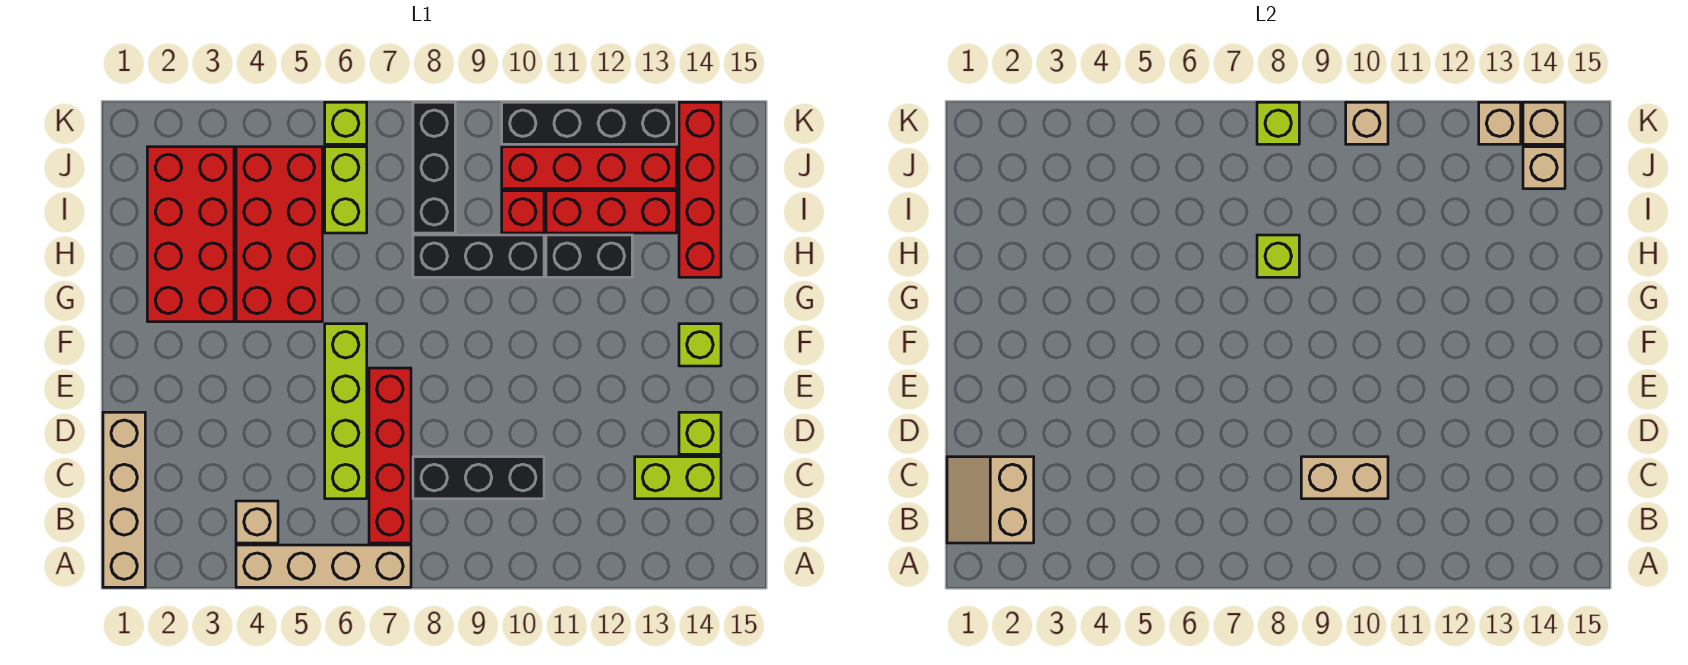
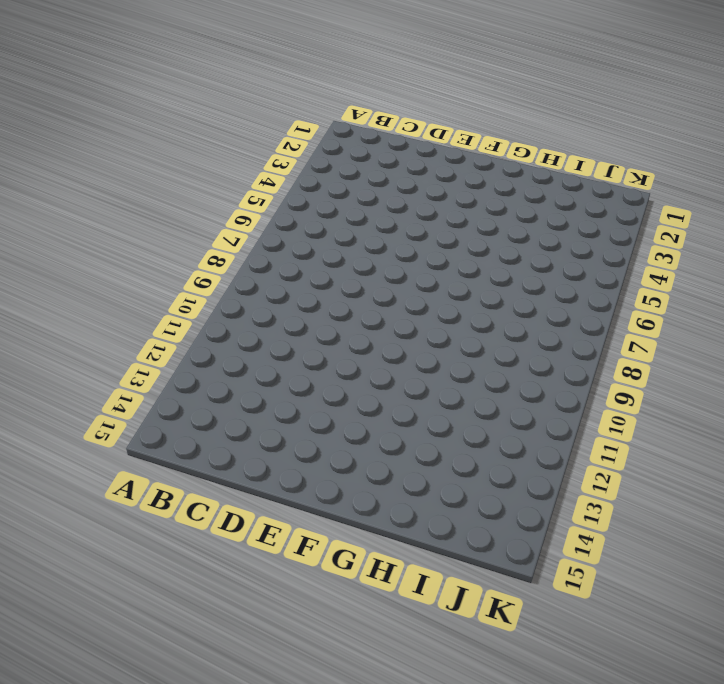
none -> tan 1x4 brick [103,412,145,587]
none -> tan 1x4 brick [236,545,411,587]
none -> tan 1x1 brick [236,501,278,543]

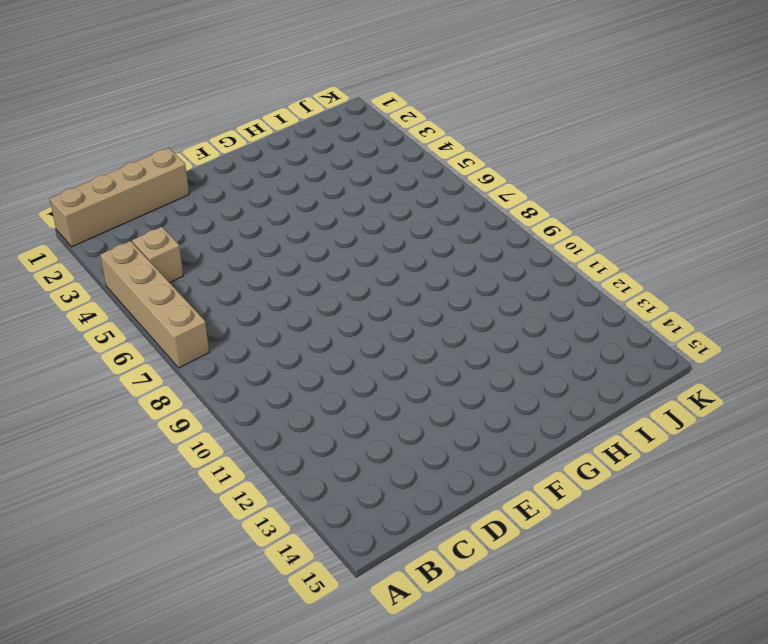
none -> red 1x4 brick [369,368,411,543]
none -> lime 1x4 brick [325,324,367,499]
none -> black 1x3 brick [413,457,544,499]

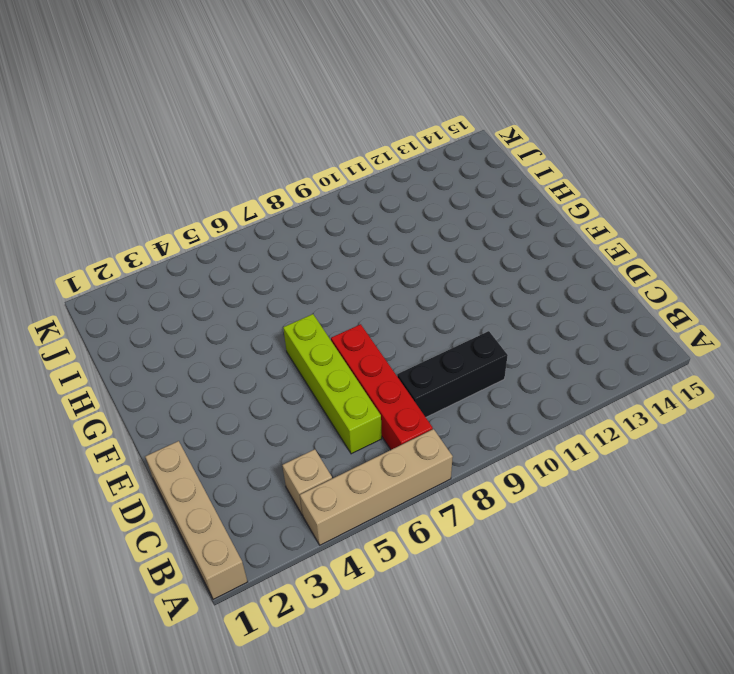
none -> lime 1x2 brick [635,457,721,499]
none -> lime 1x1 brick [679,412,721,454]
none -> lime 1x1 brick [679,324,721,366]

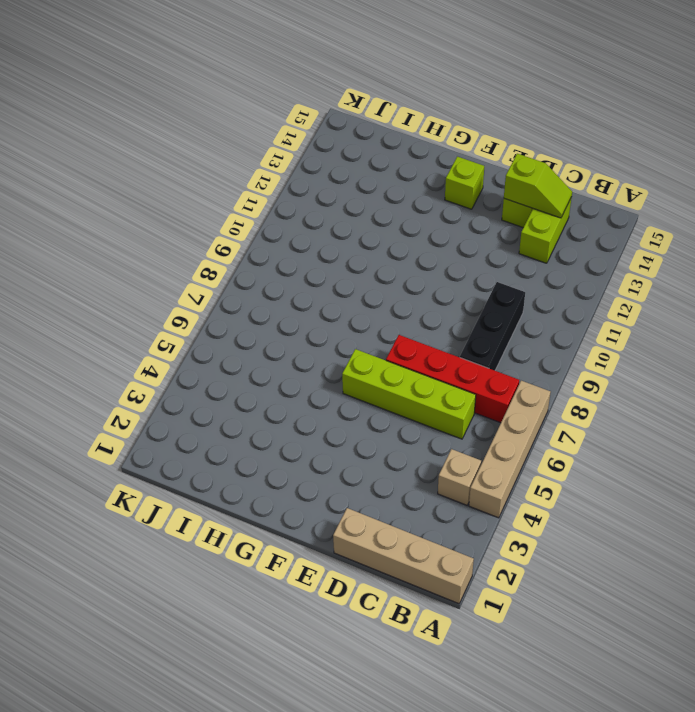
lime 1x2 slope [504,154,572,218] -> none
none -> red 2x4 brick [147,147,234,322]
none -> red 2x4 brick [236,147,322,322]
none -> black 1x3 brick [413,235,544,277]

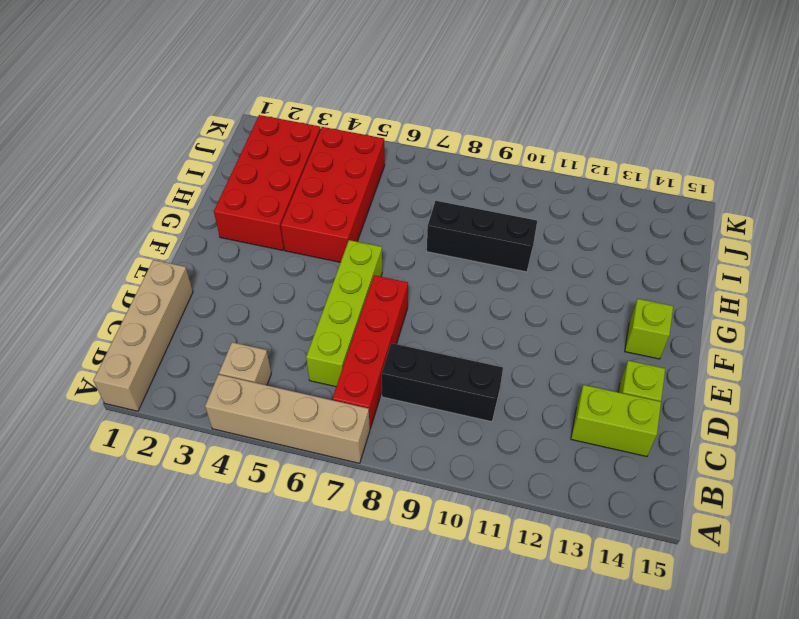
none -> black 1x2 brick [546,235,632,277]
none -> red 1x4 brick [679,102,721,277]
none -> lime 1x2 brick [325,147,367,233]

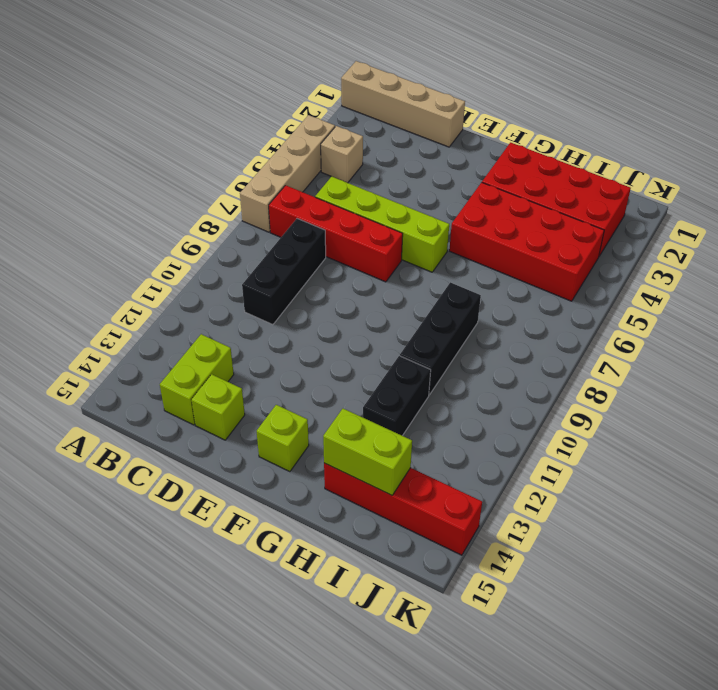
lime 1x2 brick [323,409,412,495] -> lime 1x2 brick moved to [325,147,367,233]
none -> black 1x3 brick [413,102,455,233]
none -> red 1x1 brick [502,191,544,233]
none -> red 1x3 brick [546,191,677,233]

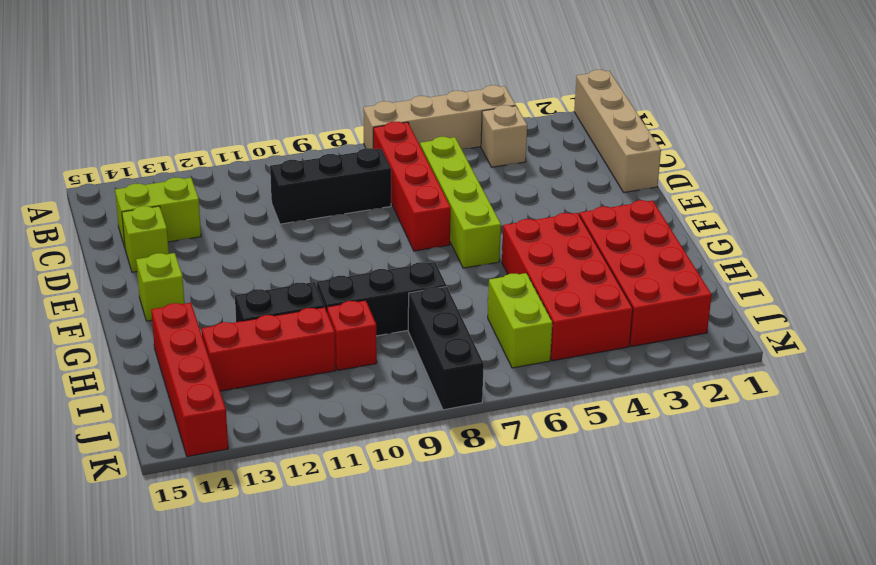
none -> red 1x4 brick [502,147,677,189]
none -> lime 1x1 brick [325,102,367,144]
none -> black 1x4 brick [502,102,677,144]

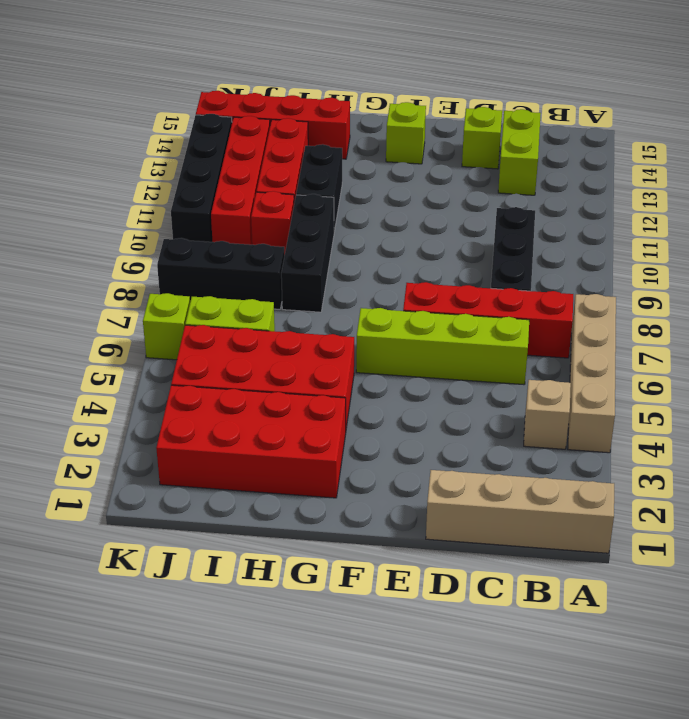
none -> tan 2x2 slope [947,457,1034,543]
none -> tan 1x2 brick [1301,457,1388,499]
none -> lime 1x1 brick [1257,235,1299,277]

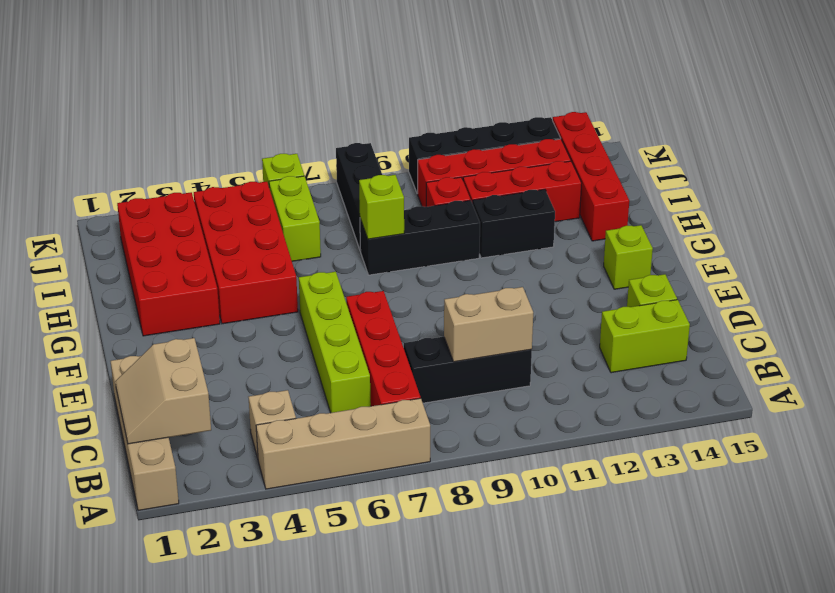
none -> tan 1x1 brick [1523,147,1565,189]
none -> lime 1x1 brick [1257,102,1299,144]
none -> tan 1x1 brick [1346,102,1388,144]

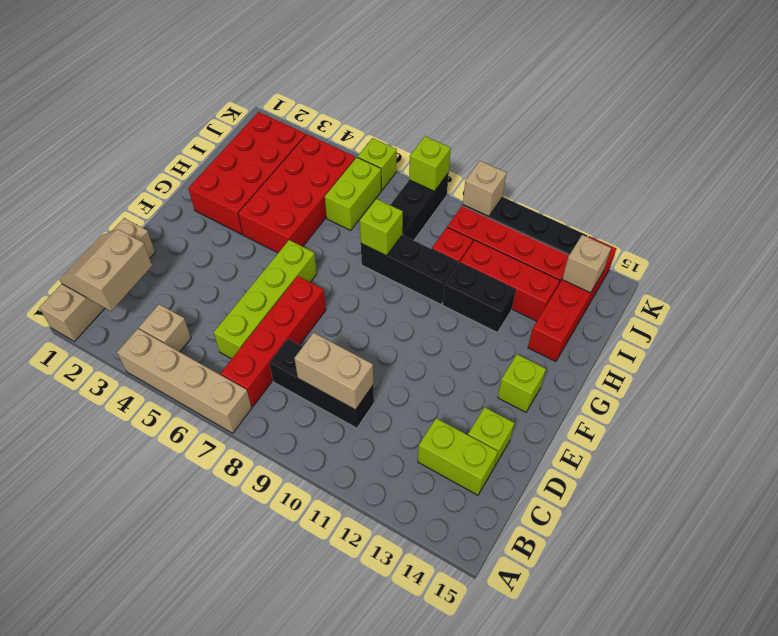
none -> tan 1x1 brick [1479,102,1521,144]
none -> tan 1x1 brick [1523,102,1565,144]

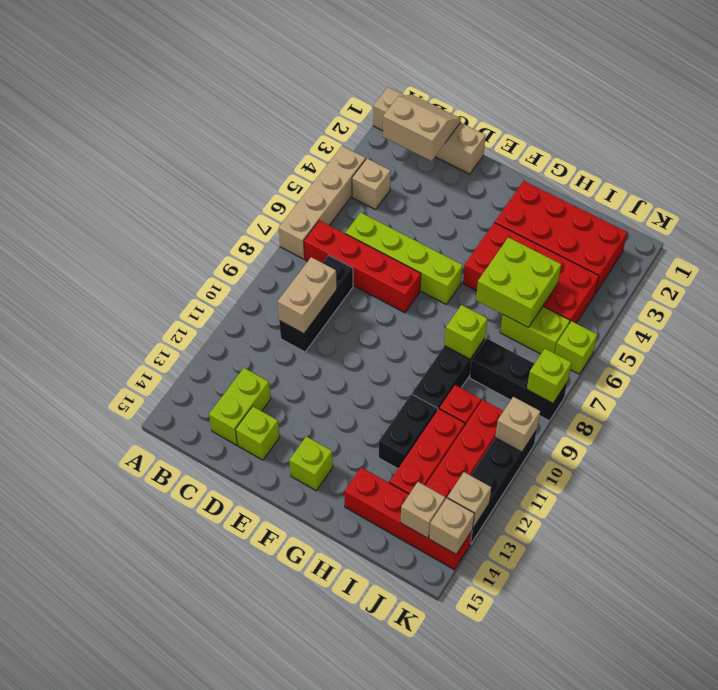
lime 2x2 brick [476,237,561,327] -> none

